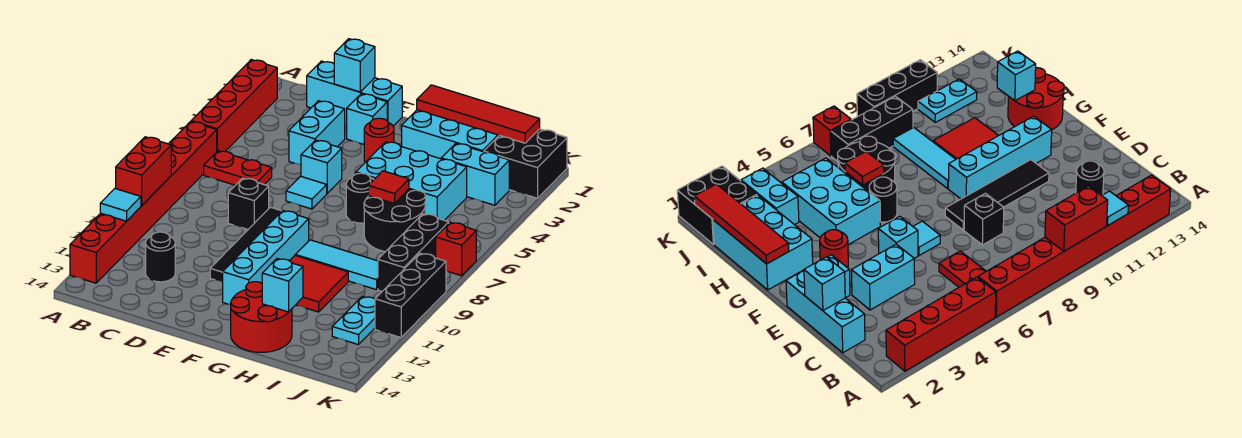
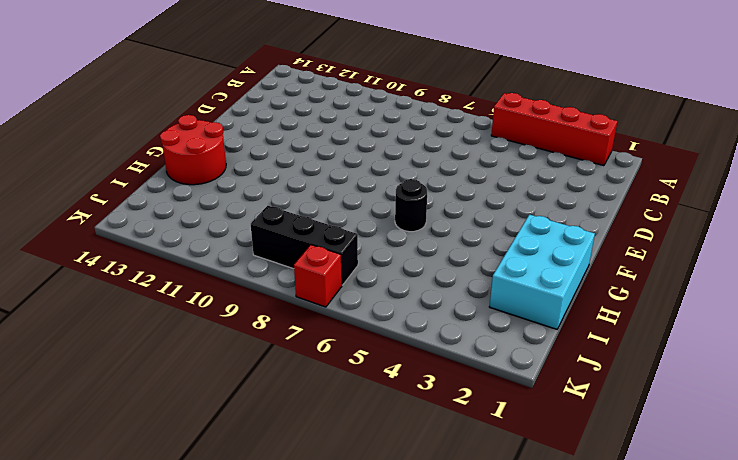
none -> red 1x8 brick [70,121,217,283]
none -> red 1x2 plate [204,151,272,185]
none -> cyan 1x3 brick [307,61,402,126]
none -> black 1x1 round brick [146,232,175,282]

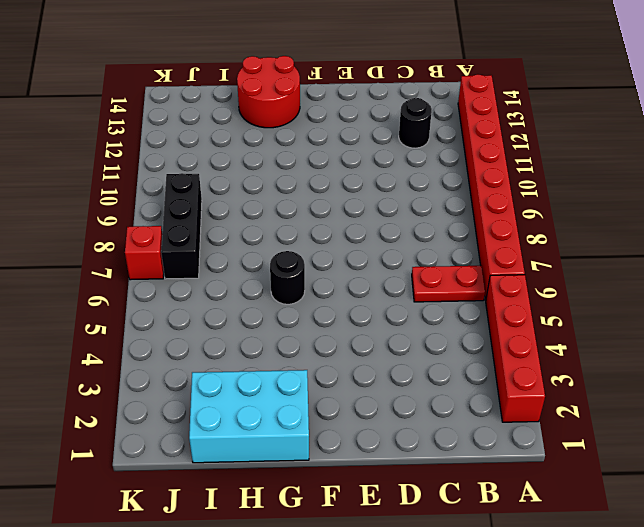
none -> cyan 1x3 brick [307,61,402,126]
none -> cyan 1x2 brick [289,101,345,165]
none -> black 1x1 brick [228,178,269,229]
none -> cyan 1x1 brick [347,94,387,144]

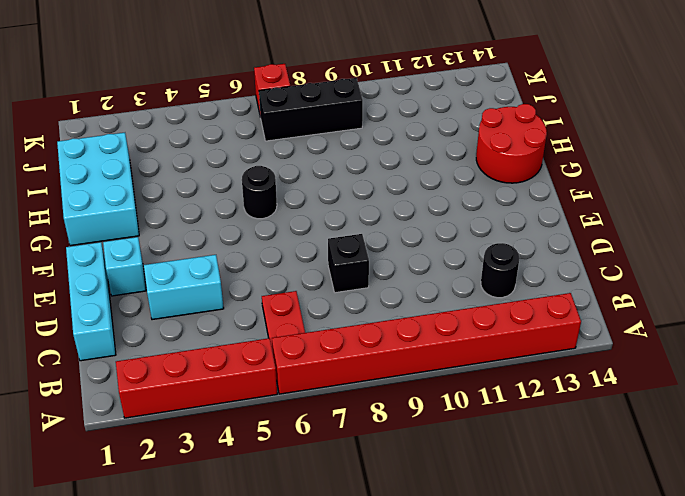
none -> cyan 1x1 brick [301,140,342,193]
none -> cyan 1x1 tile [286,176,327,209]
none -> black 1x4 tile [210,207,281,282]
none -> red 1x1 round brick [364,118,394,162]

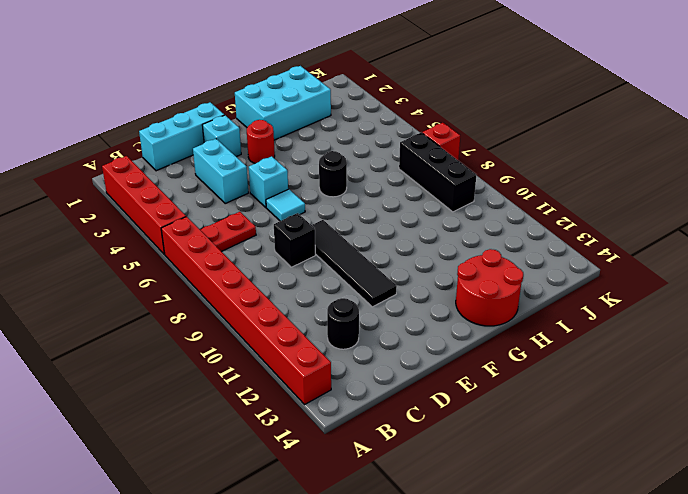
none -> cyan 1x4 brick [223,211,309,305]
none -> cyan 2x3 brick [356,142,467,220]
none -> cyan 1x3 tile [296,240,378,290]
none -> red 2x2 tile [290,255,348,312]

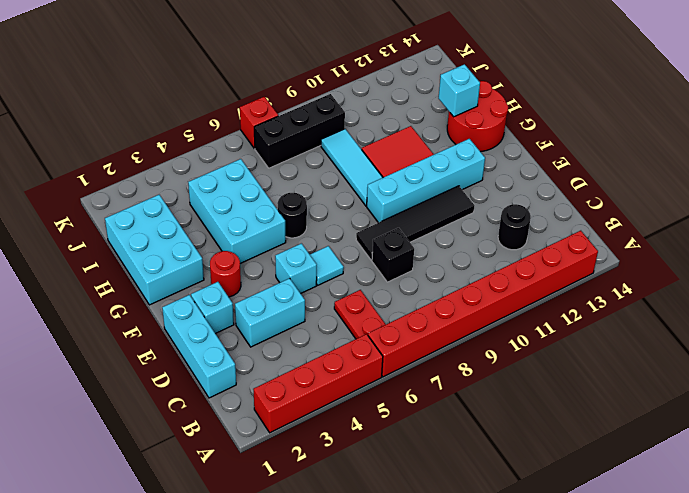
none -> black 2x2 round brick [364,189,426,252]
none -> cyan 1x2 brick [441,143,509,205]
none -> black 2x2 brick [484,129,567,198]
none -> cyan 1x2 plate [332,296,375,345]

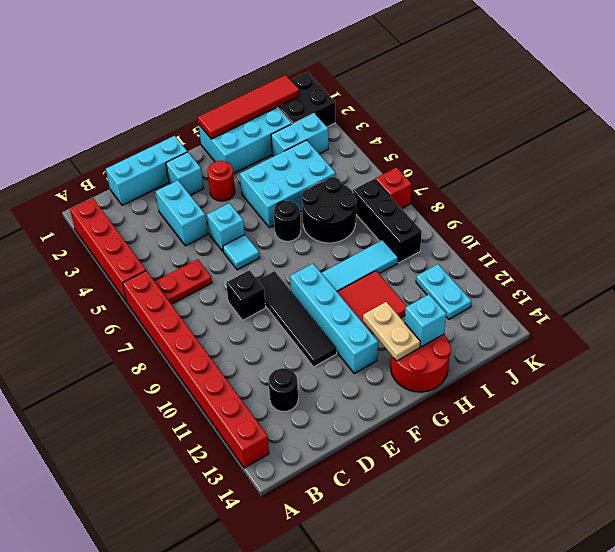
tan 1x2 plate [363,302,420,361] -> none
none -> black 1x3 brick [375,253,446,338]
none -> red 1x2 brick [116,137,171,206]
none -> cyan 1x1 tile [100,189,141,221]
none -> cyan 1x1 brick [334,39,375,92]

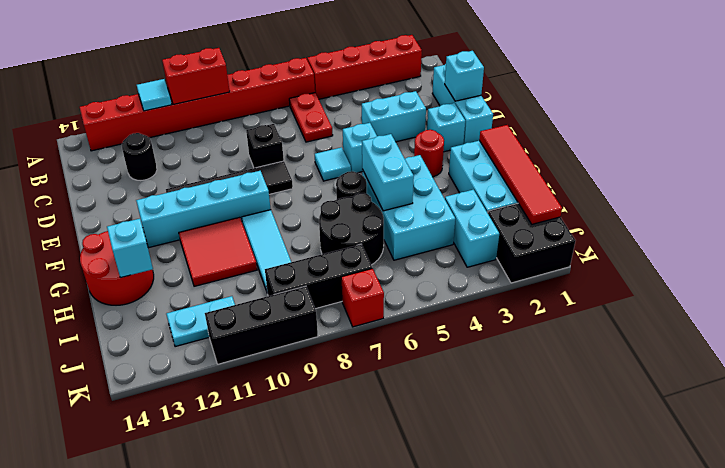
cyan 1x2 brick [362,134,414,211] -> none
none -> red 1x1 tile [368,171,409,204]

